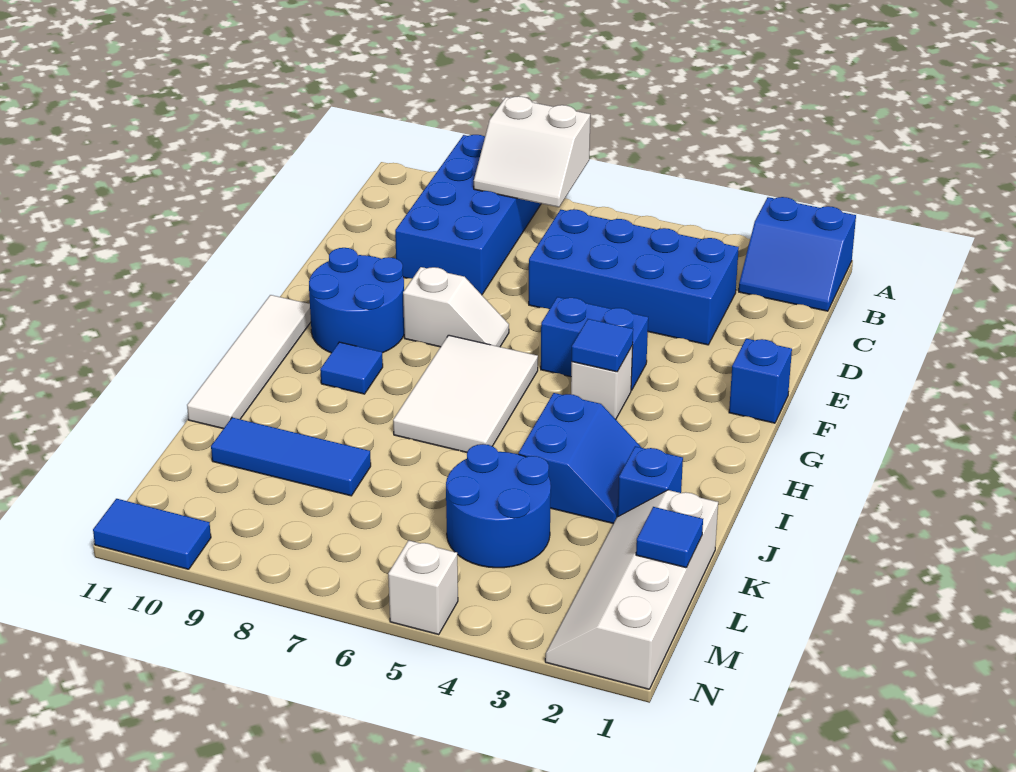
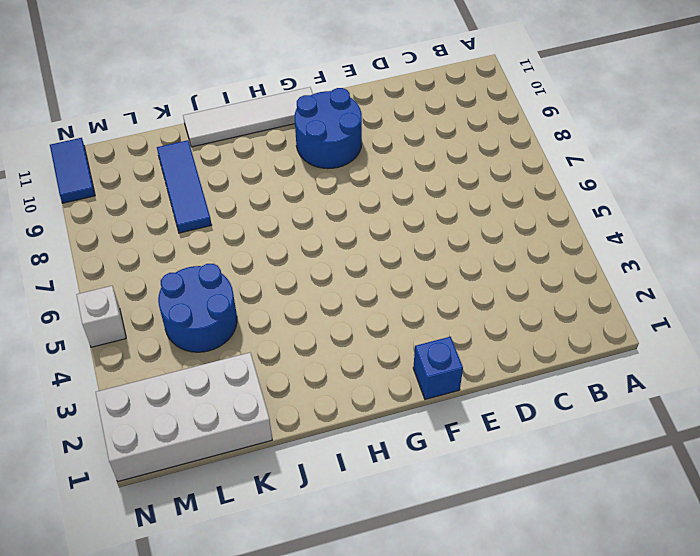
white 2x4 brick [96,353,272,481] -> white 2x4 slope [545,490,718,689]
none -> blue 2x2 slope [739,197,856,311]
none -> blue 2x4 brick [395,135,541,295]
none -> blue 2x4 brick [529,209,739,345]

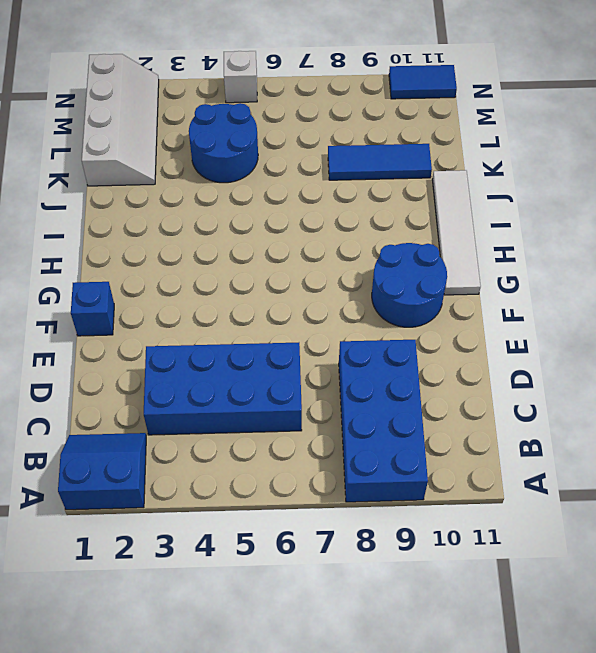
none -> blue 1x2 brick [541,297,648,390]
none -> white 1x2 slope [403,267,509,347]
none -> white 1x1 brick [571,345,633,419]

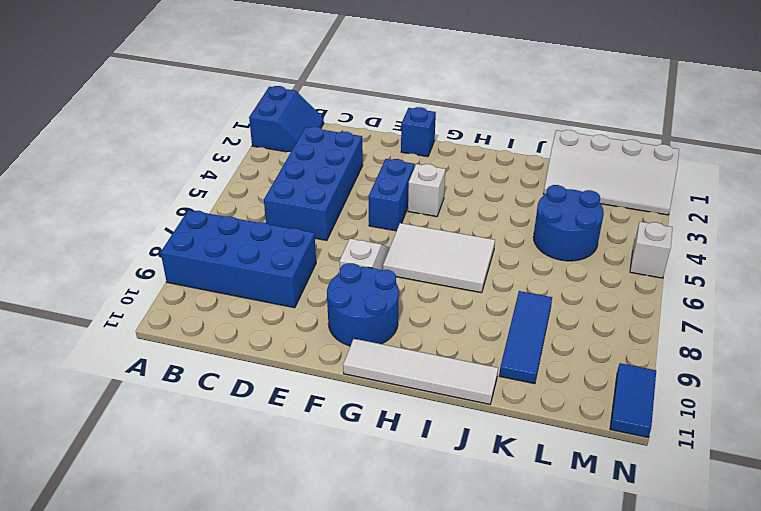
none -> blue 1x1 tile [320,342,383,394]
none -> blue 2x2 slope [519,393,642,524]
none -> blue 1x1 brick [618,446,683,516]

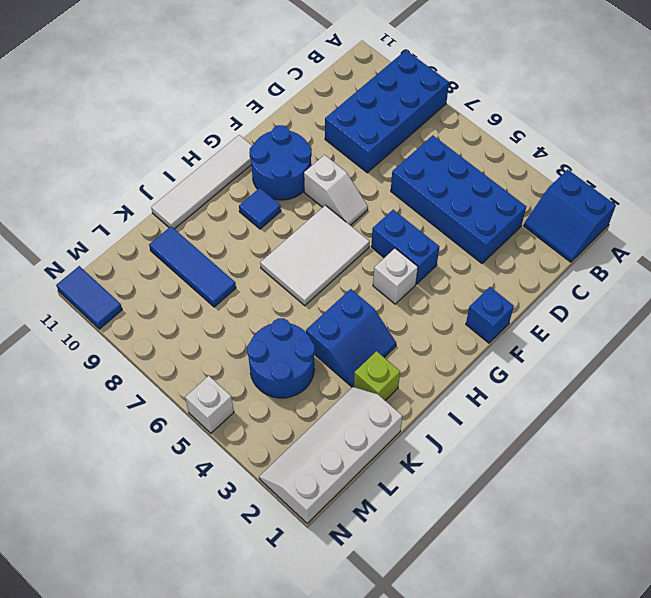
lime 1x1 brick [354,351,400,400] -> blue 1x1 brick [618,446,683,516]
none -> white 2x2 slope [474,96,590,207]
none -> blue 1x1 tile [572,319,633,372]
none -> blue 1x1 tile [636,507,703,568]

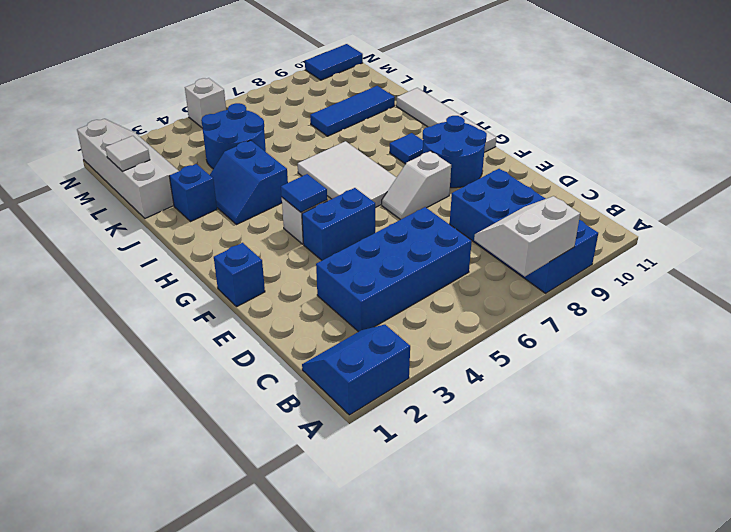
white 1x1 tile [105,136,150,172] -> blue 1x1 tile [636,507,703,568]

